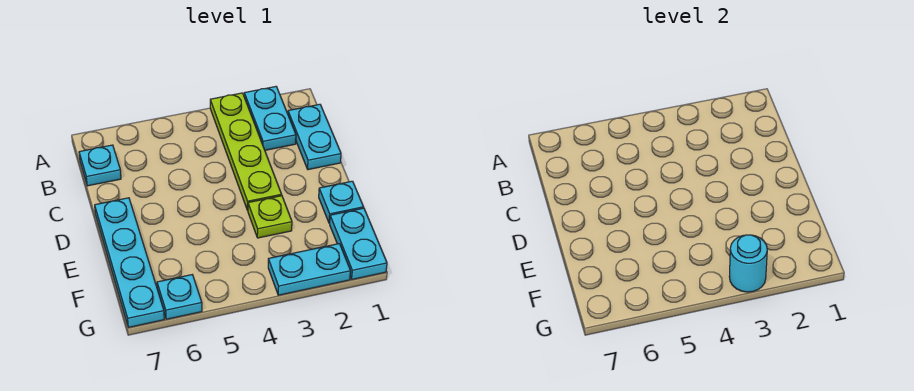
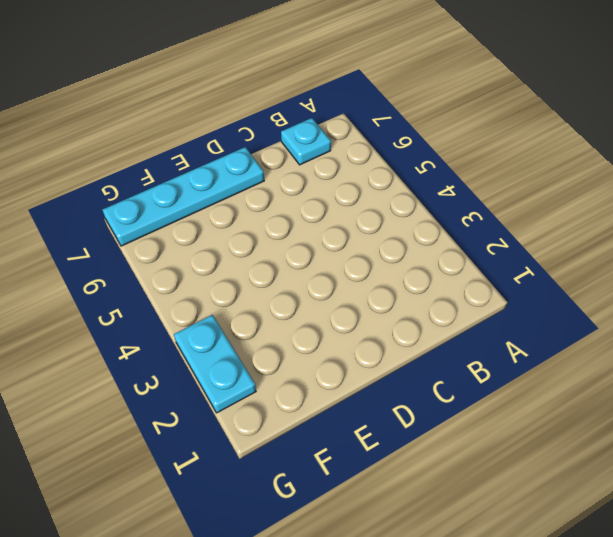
none -> cyan 1x2 plate [244,87,296,150]
none -> lime 1x4 plate [210,93,282,210]

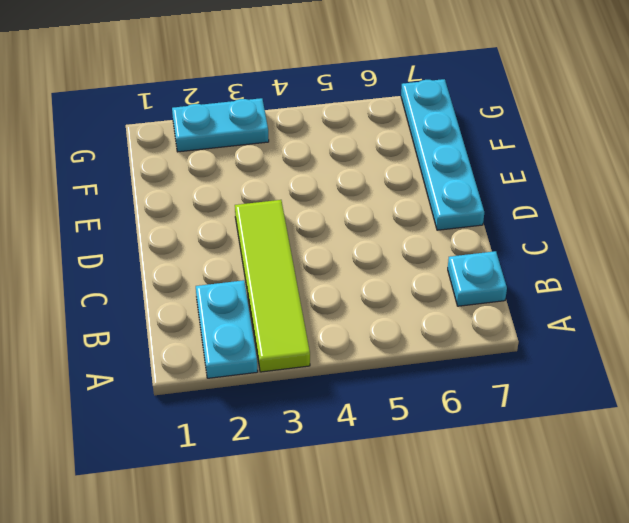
lime 1x4 tile [235,200,310,372] -> lime 1x4 plate [210,93,282,210]
none -> cyan 1x2 plate [288,104,341,170]
none -> cyan 1x1 plate [319,181,363,223]

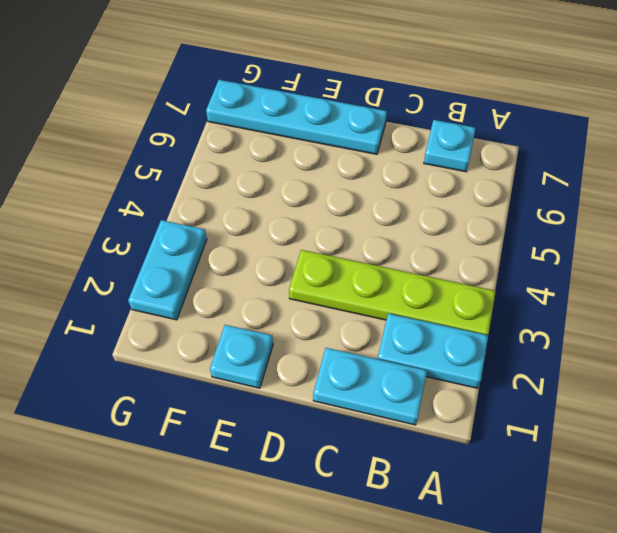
none -> lime 1x1 plate [248,196,292,238]
none -> cyan 1x2 plate [330,208,387,279]

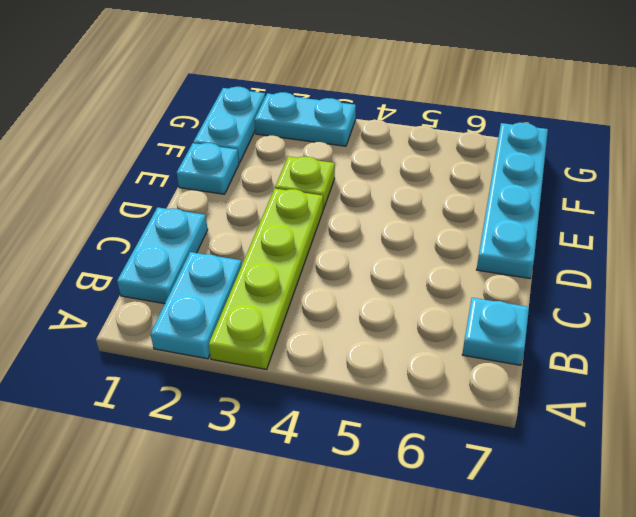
none -> cyan 1x1 plate [157,275,202,319]
none -> cyan 1x1 round brick [729,235,767,292]

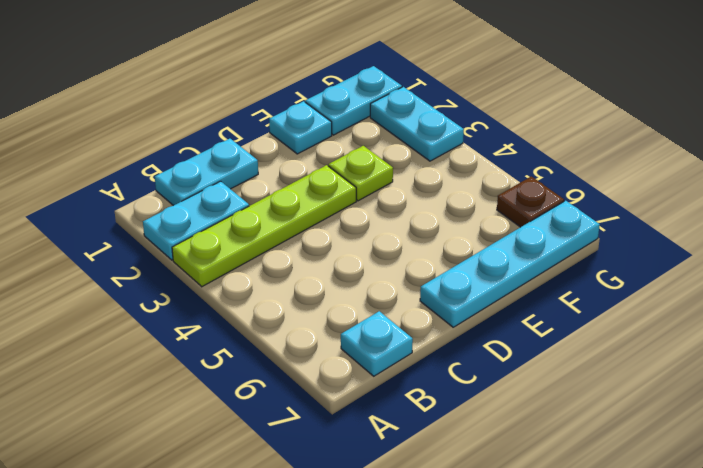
brown 1x1 plate [497,176,564,227] -> cyan 1x1 plate [157,275,202,319]
none -> cyan 1x1 round brick [729,235,767,292]

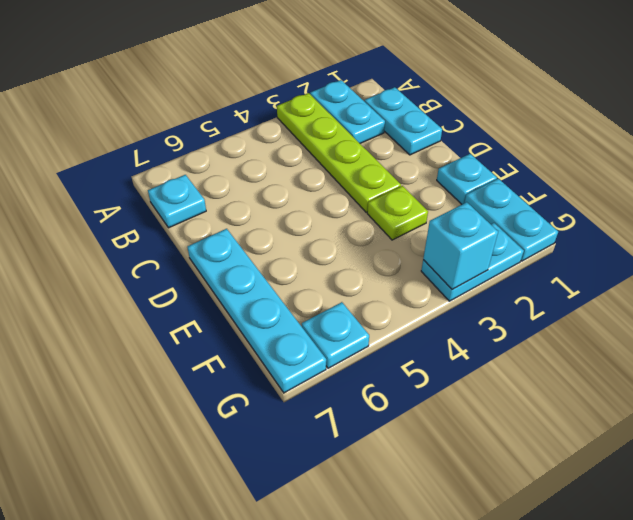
cyan 1x1 brick [423,202,498,290] -> cyan 1x1 round brick [729,235,767,292]

